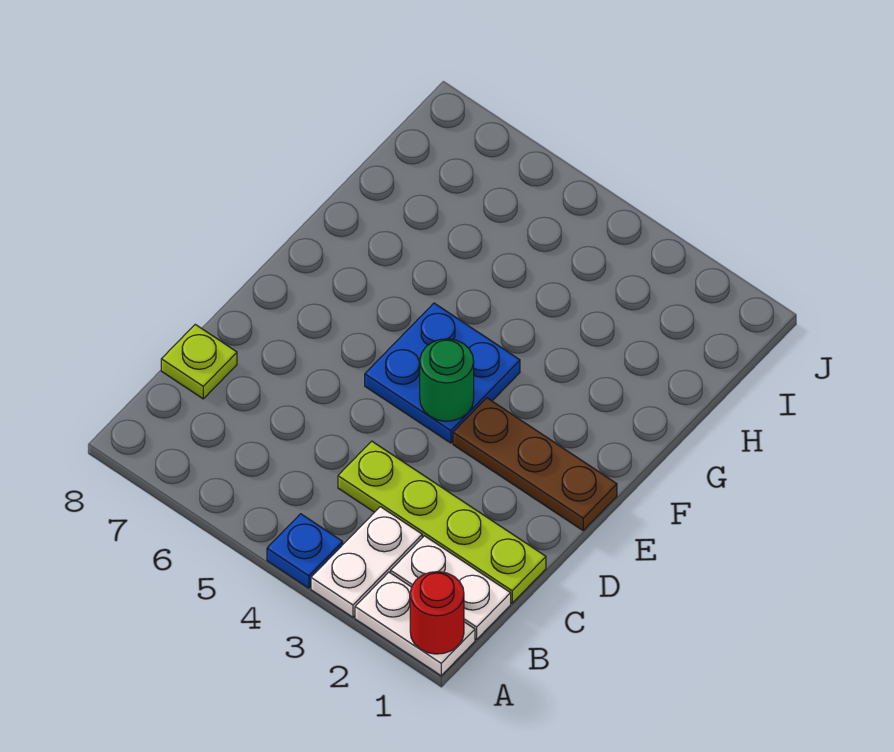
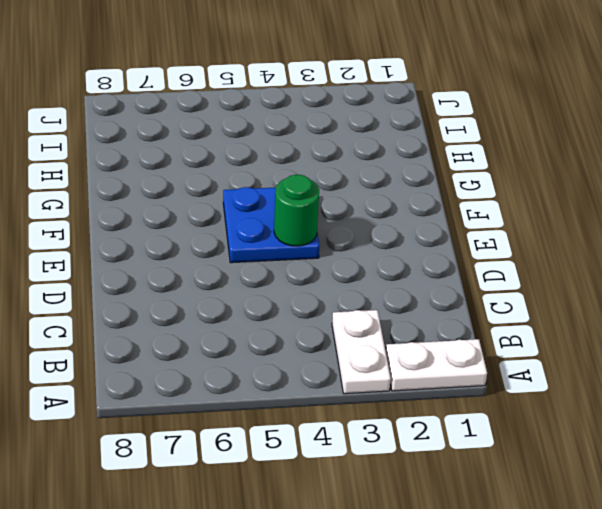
none -> blue 1x1 plate [267,514,343,588]
none -> white 1x2 plate [391,536,511,639]

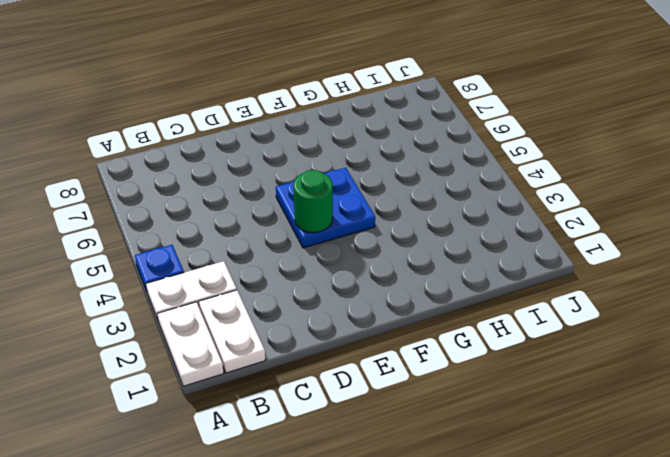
none -> lime 1x4 plate [338,441,546,603]
none -> lime 1x1 plate [161,324,237,399]

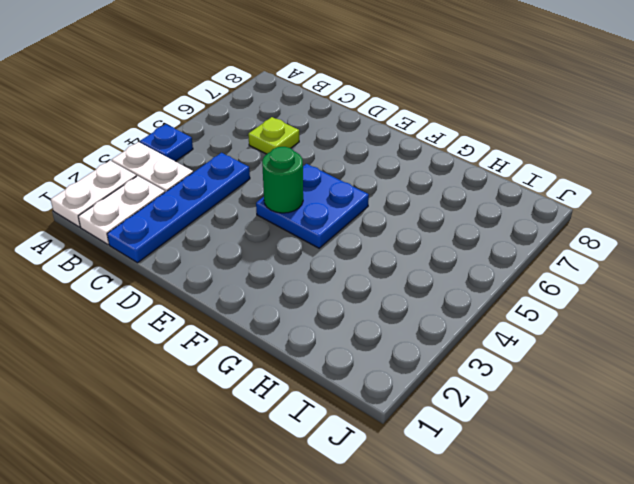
blue 1x4 plate [107,153,250,263] -> lime 1x4 plate [338,441,546,603]
lime 1x1 plate [248,117,299,154] -> lime 1x1 plate moved to [161,324,237,399]
none -> brown 1x3 plate [453,398,617,530]
none -> red 1x1 round brick [410,572,464,654]

